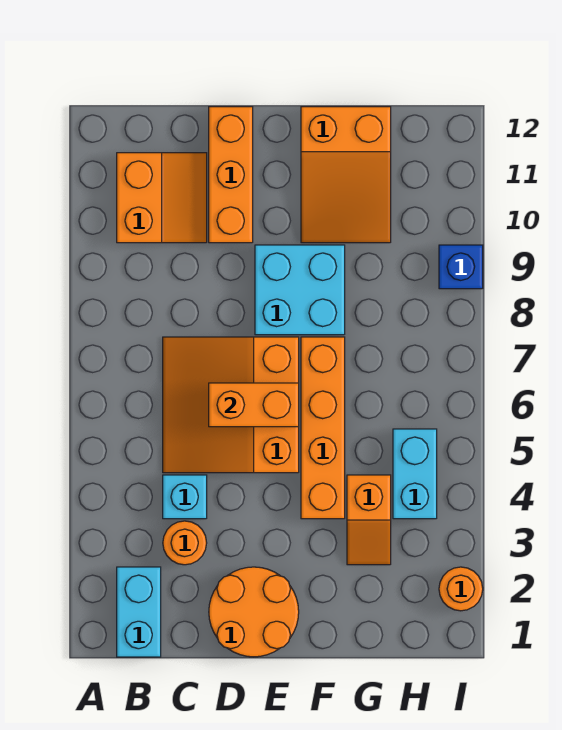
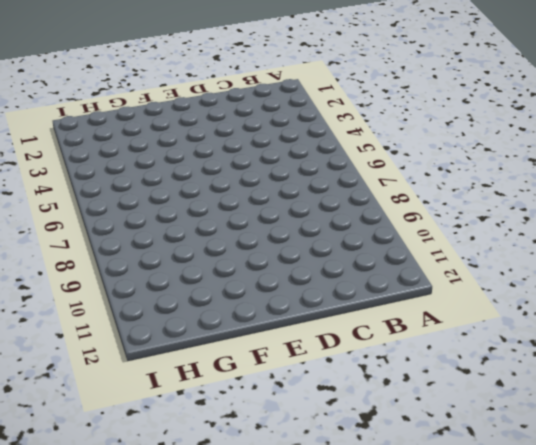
none -> cyan 1x2 brick [117,567,161,657]
none -> orange 2x2 slope [117,153,207,243]
none -> orange 1x1 round brick [163,521,207,565]

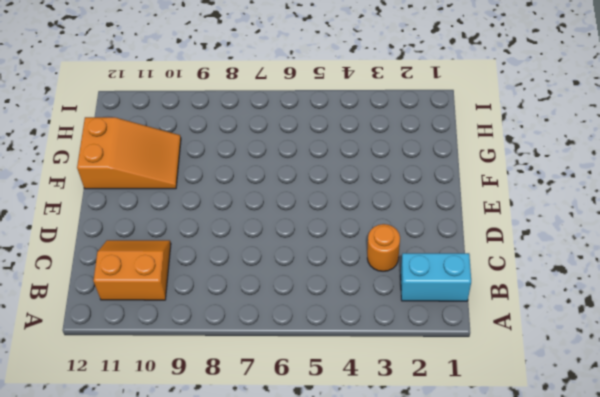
none -> cyan 1x1 brick [163,475,207,519]
none -> orange 3x3 slope [163,337,299,473]
none -> orange 2x2 round brick [209,567,299,657]

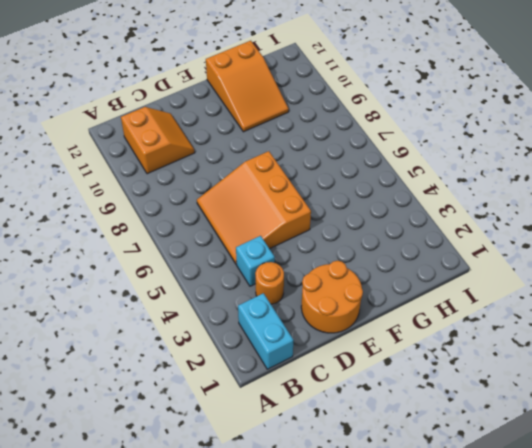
none -> orange 1x3 brick [209,107,253,243]
none -> cyan 2x2 brick [255,245,345,335]
none -> orange 1x4 brick [301,337,345,519]

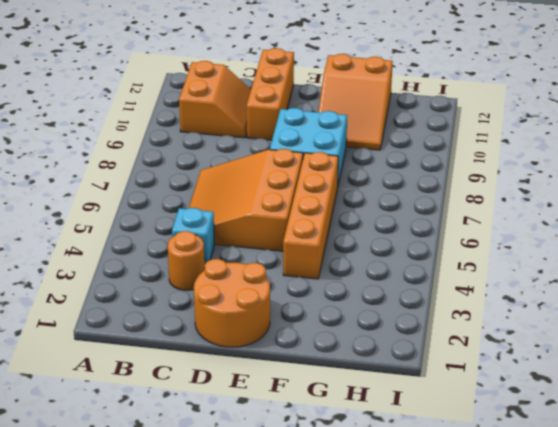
none -> cyan 1x2 brick [117,567,161,657]
none -> orange 1x2 slope [347,475,391,565]
none -> cyan 1x2 brick [393,429,437,519]

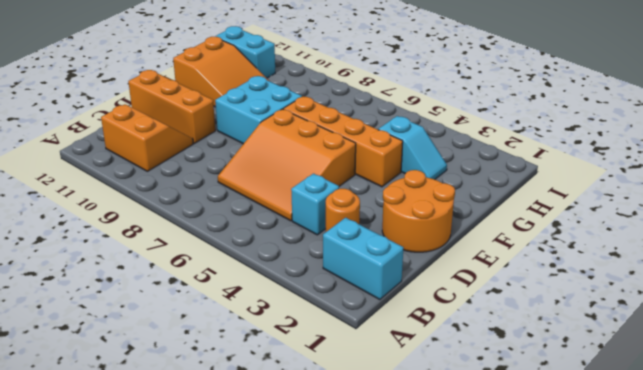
cyan 1x2 slope [378,116,447,179] -> orange 1x2 slope [347,475,391,565]
cyan 1x2 brick [215,26,275,78] -> cyan 1x2 brick moved to [393,429,437,519]
none -> orange 1x1 round brick [439,567,483,611]
none -> blue 1x1 brick [439,245,483,289]
none -> orange 1x2 brick [209,383,299,427]

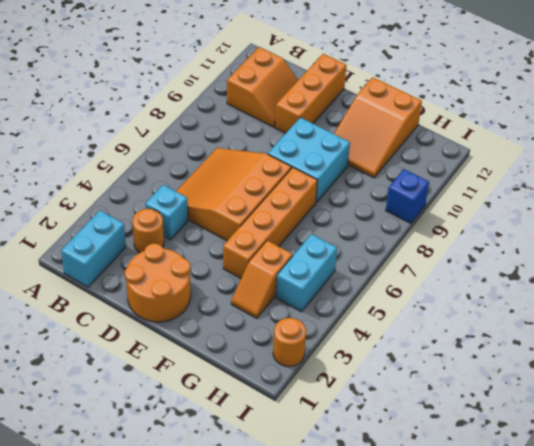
none -> orange 1x2 brick [209,383,299,427]

